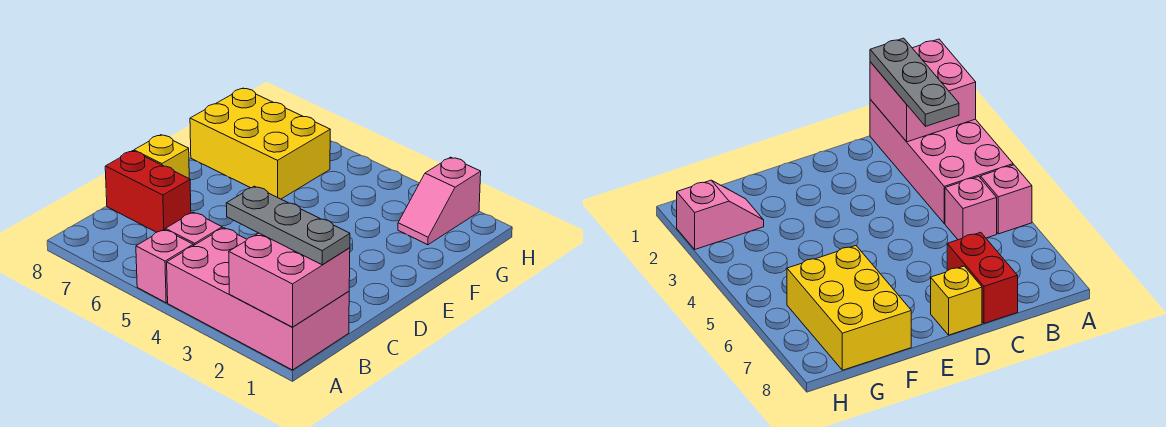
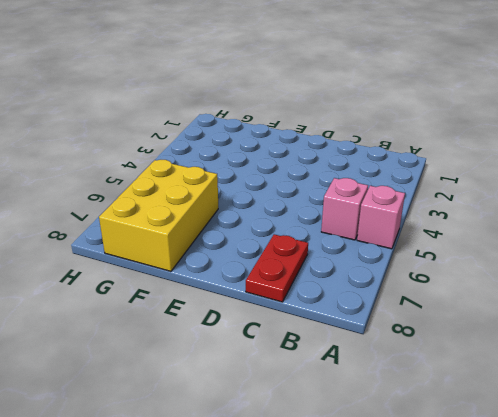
red 1x2 plate [246,234,308,302] -> red 1x2 brick [105,151,191,232]
none -> pink 2x4 brick [167,228,349,370]
none -> yellow 1x1 brick [134,135,189,178]

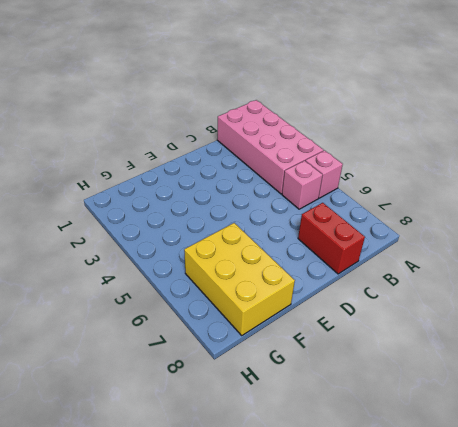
none -> yellow 1x1 brick [134,135,189,178]
none -> pink 1x2 slope [398,157,481,245]

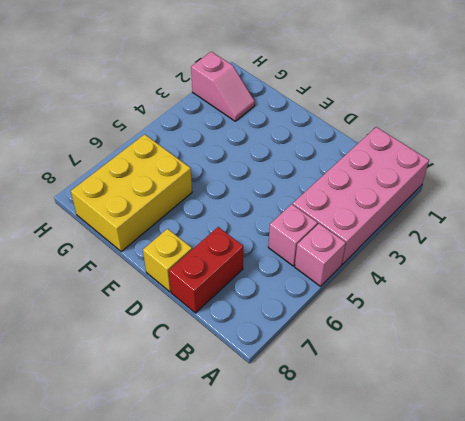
none -> pink 2x2 brick [229,233,350,327]
none -> grey 1x3 plate [226,186,350,265]

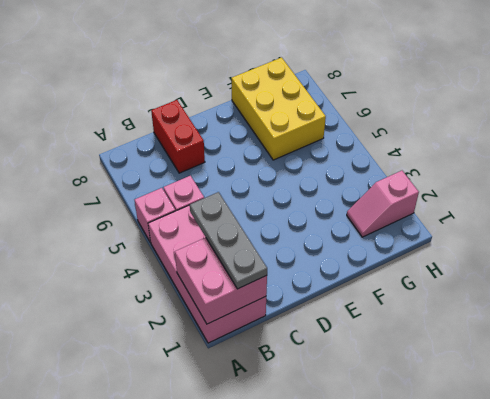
none -> yellow 1x1 brick [134,135,189,178]

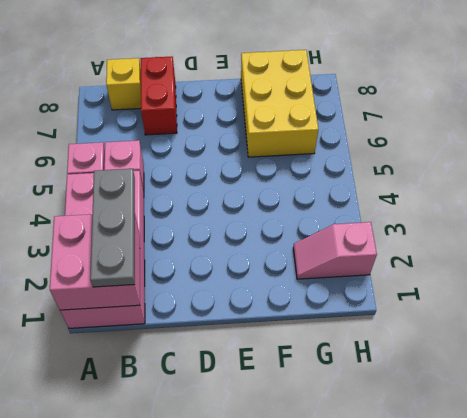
yellow 1x1 brick [106,58,141,110] -> yellow 1x1 brick moved to [134,135,189,178]

